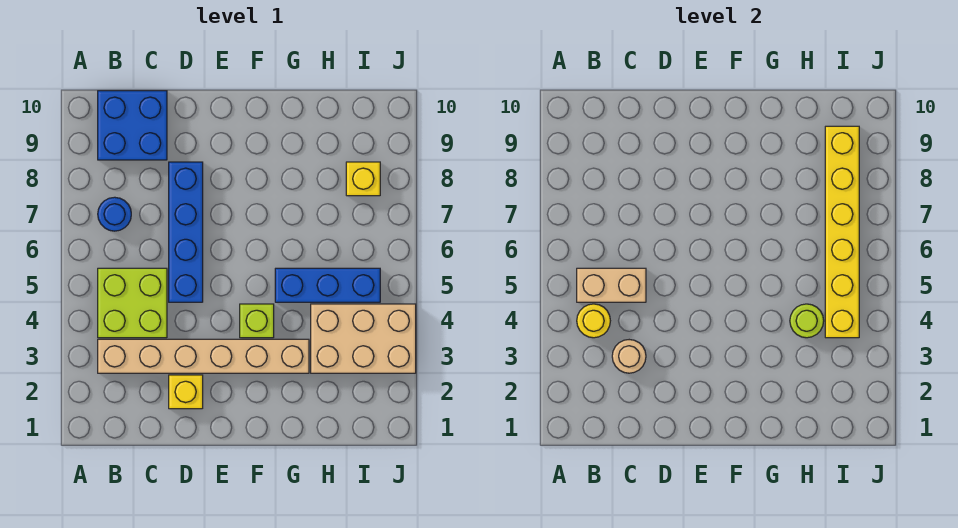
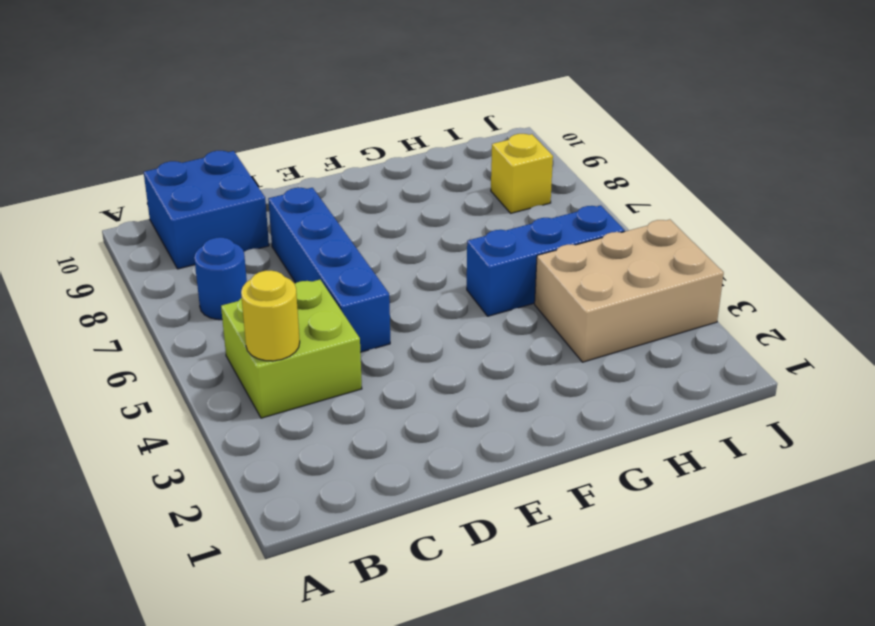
none -> tan 1x6 brick [98,339,309,373]
none -> yellow 1x1 brick [169,375,203,409]
none -> lime 1x1 brick [240,304,274,338]

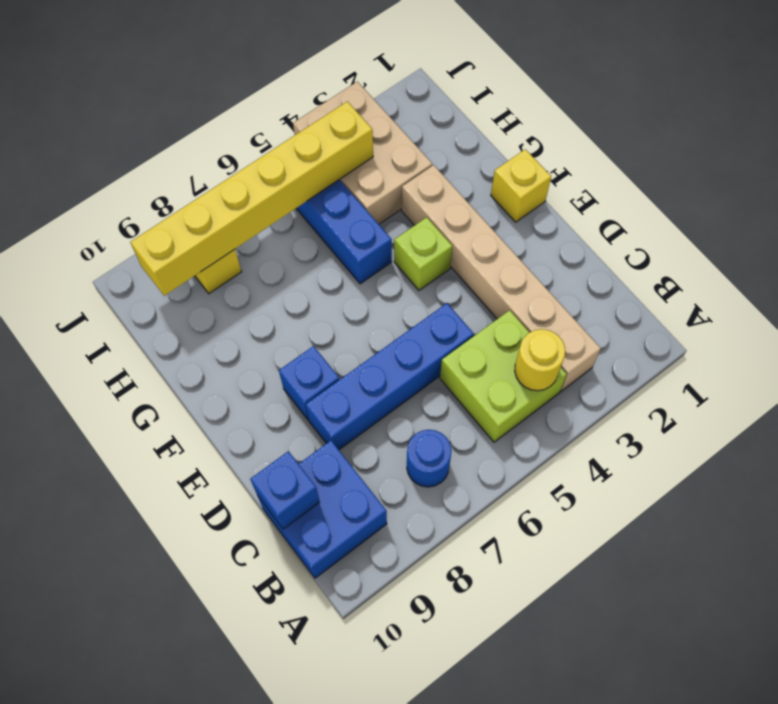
blue 1x1 brick [251,451,320,529] -> none
blue 1x1 brick [279,346,339,420] -> none
yellow 1x1 brick [491,149,551,222] -> yellow 1x1 brick moved to [169,375,203,409]
none -> tan 1x2 brick [577,268,646,302]
none -> tan 1x1 round brick [612,340,646,373]
none -> lime 1x1 round brick [790,304,824,338]

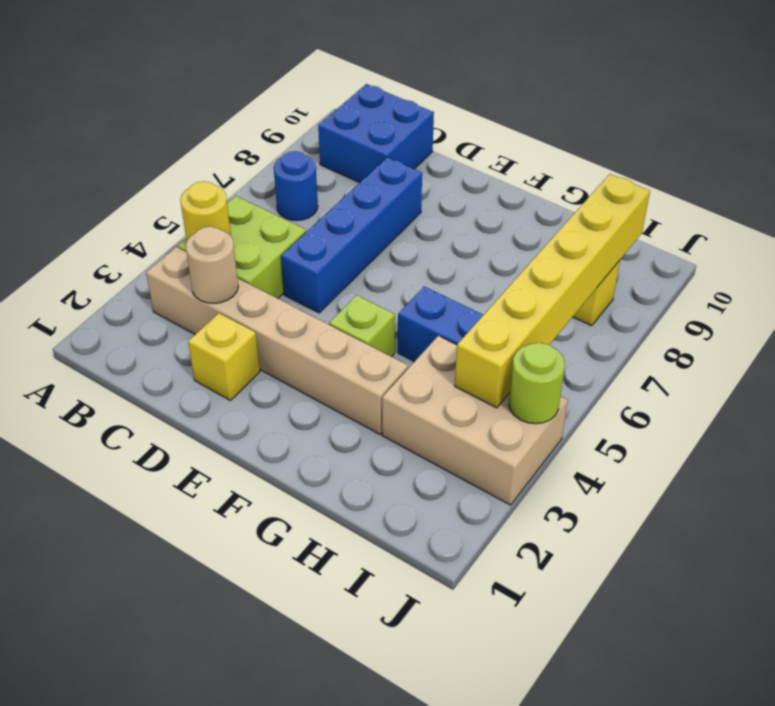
lime 1x1 round brick [509,343,565,424] -> lime 1x1 round brick moved to [790,304,824,338]
none -> tan 1x2 brick [577,268,646,302]

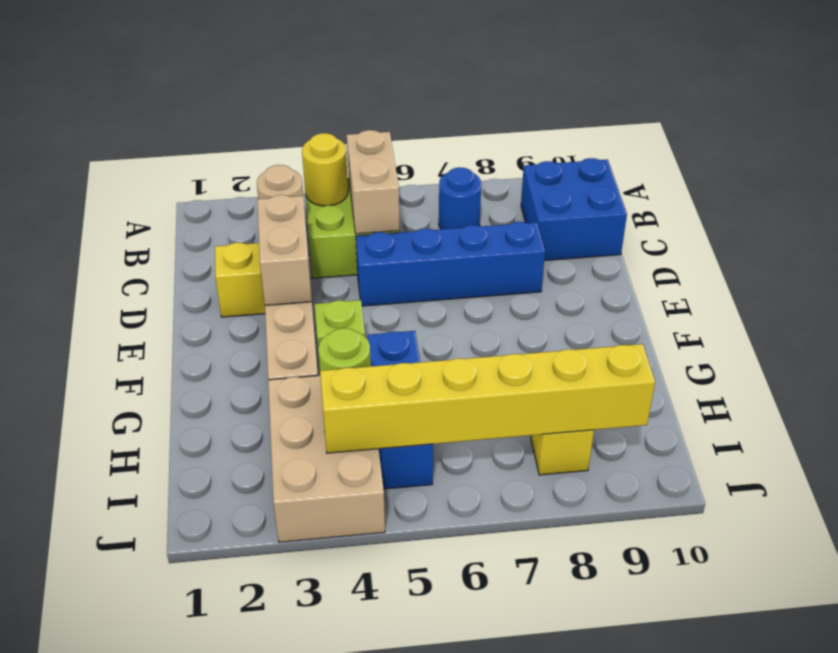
tan 1x2 brick [257,195,312,306] -> none

